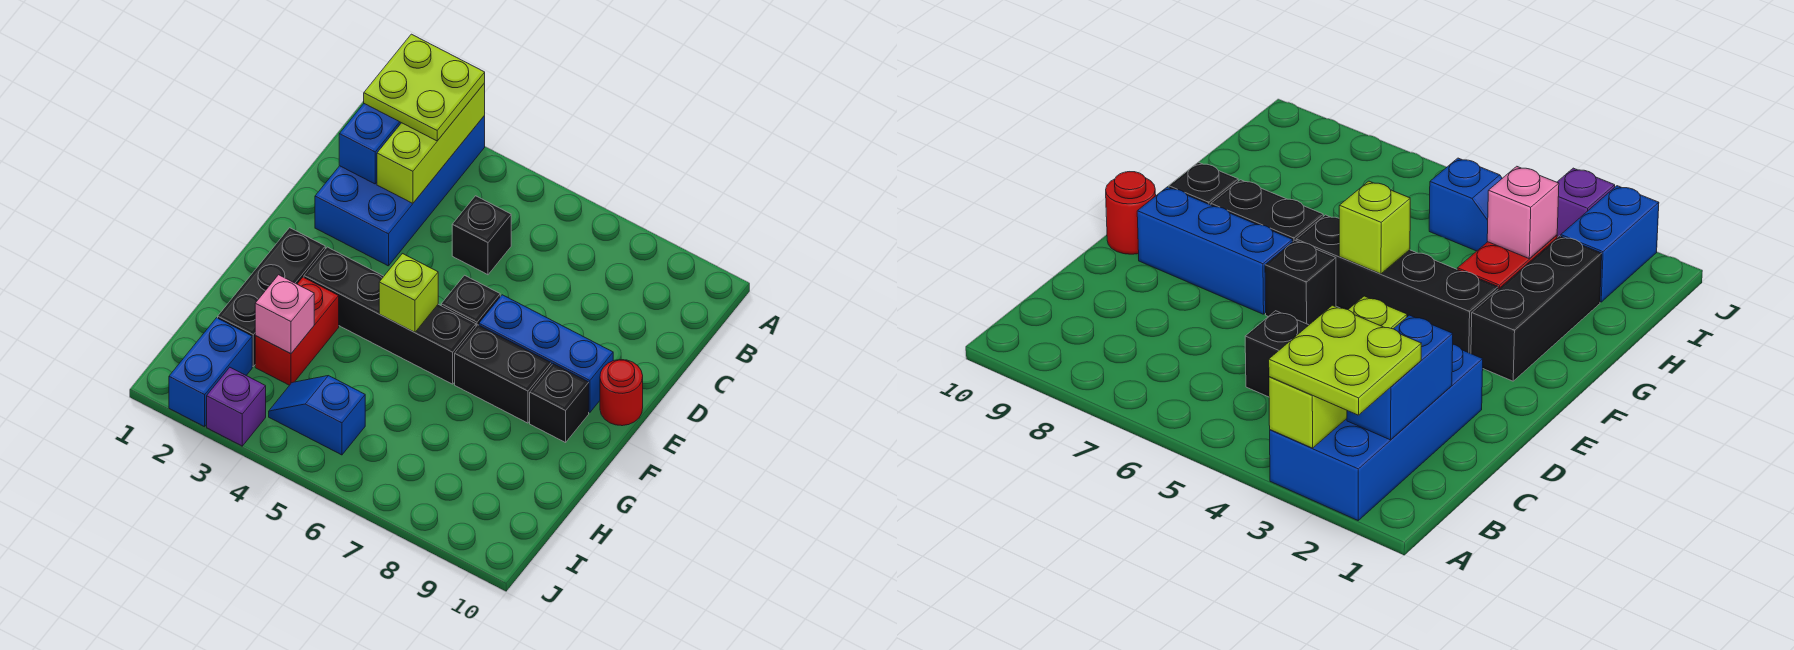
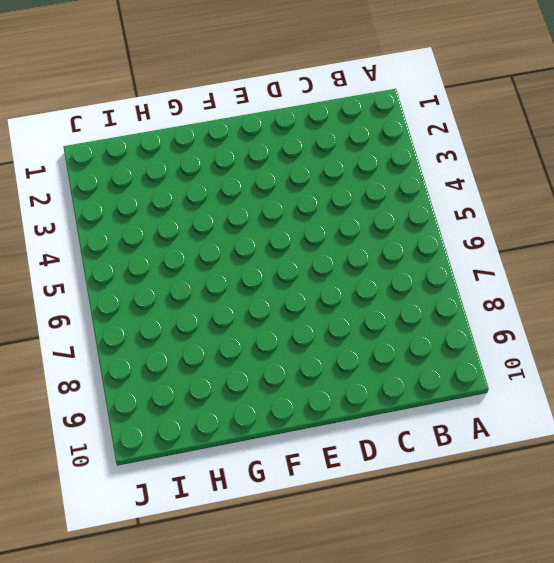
none -> blue 2x4 brick [315,116,485,266]
none -> black 1x1 brick [452,196,511,275]
none -> black 1x1 brick [441,275,500,326]

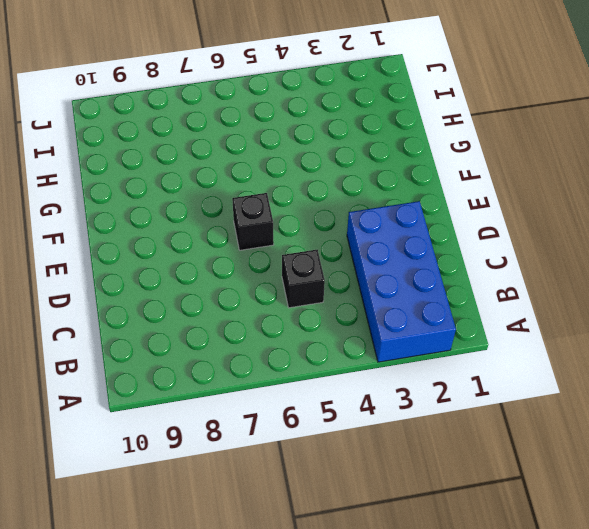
none -> blue 1x3 brick [479,295,613,412]
none -> red 1x1 round brick [600,360,643,426]
none -> black 1x3 brick [218,228,325,366]

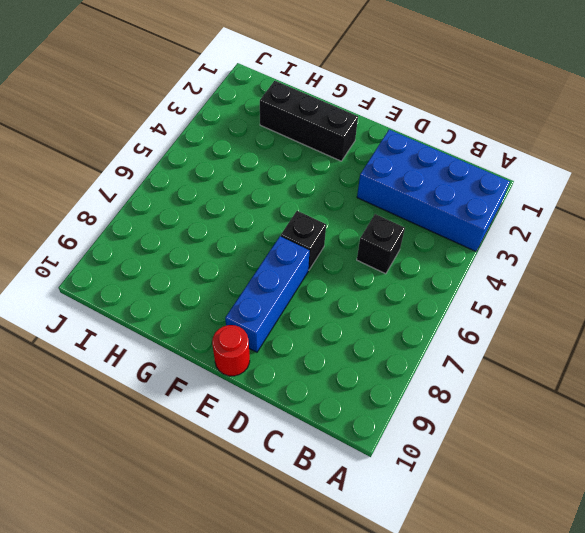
none -> black 1x4 brick [304,247,476,384]
none -> black 1x2 brick [455,325,551,423]
none -> black 1x1 brick [530,364,589,443]

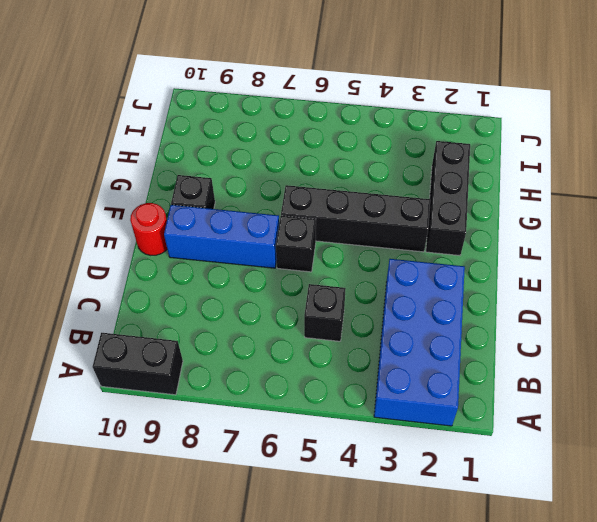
black 1x2 brick [92,333,183,395] -> black 1x2 brick moved to [455,325,551,423]
none -> red 1x2 brick [255,277,339,385]
none -> blue 1x2 brick [169,318,252,427]
none -> blue 1x2 slope [269,376,365,455]

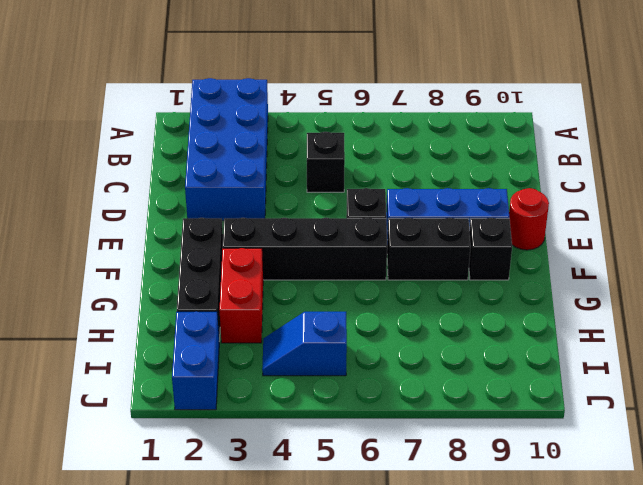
none -> purple 1x1 brick [207,367,266,446]
none -> lime 1x3 brick [377,83,485,203]
none -> blue 1x2 brick [339,104,401,184]

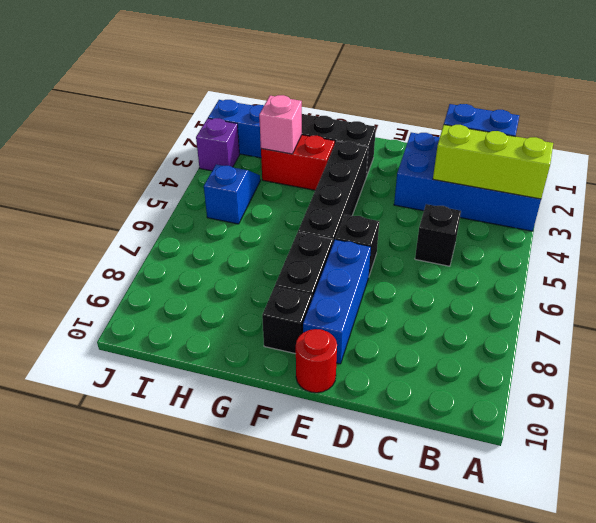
none -> lime 1x1 brick [379,254,438,332]
none -> lime 2x2 plate [364,34,485,141]

